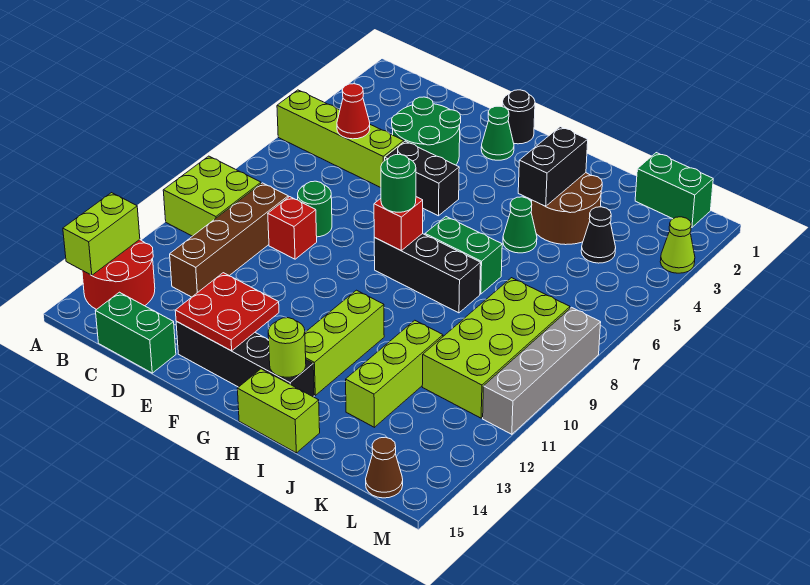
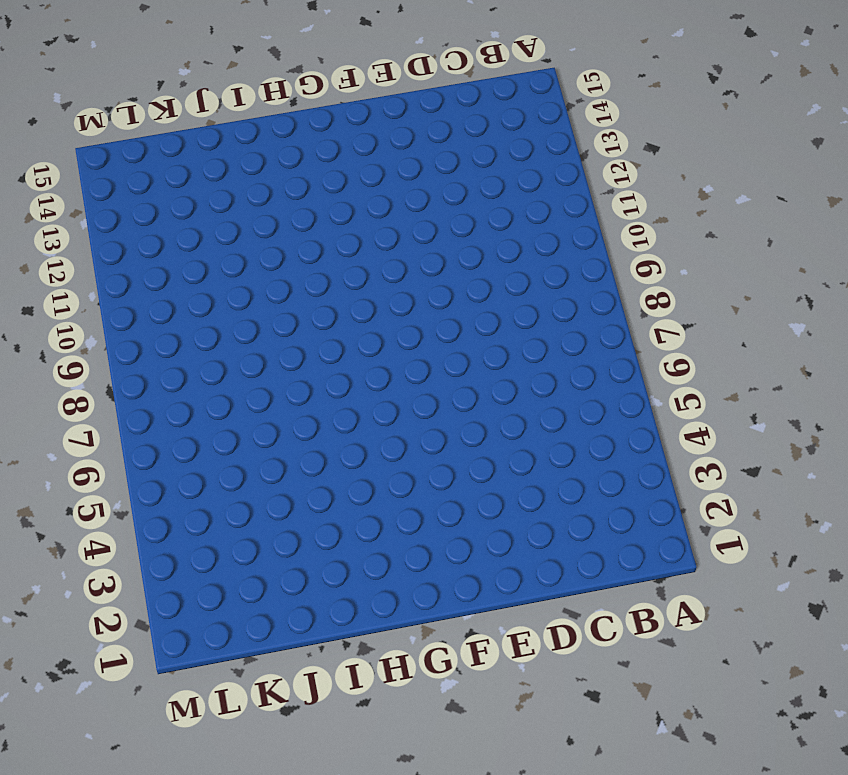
none -> lime 1x4 brick [277,90,404,188]
none -> lime 2x2 brick [163,156,261,236]
none -> red 2x2 round brick [82,240,155,310]
none -> brown 1x4 brick [170,183,288,297]

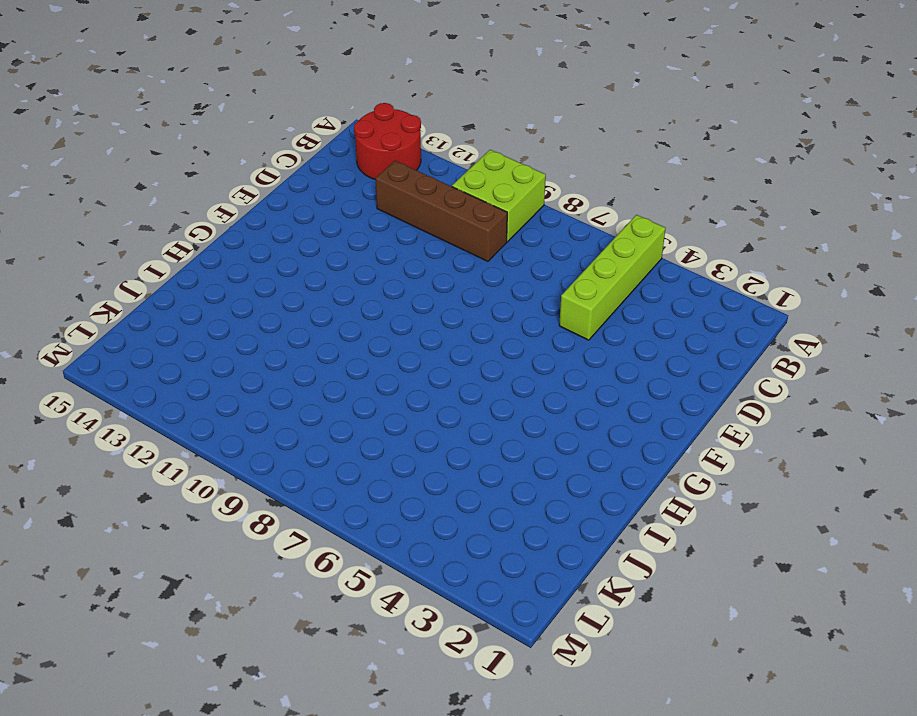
none -> green 1x2 brick [96,292,176,373]
none -> green 2x2 round brick [392,97,461,165]
none -> green 1x1 round brick [298,181,332,237]
none -> red 1x1 brick [268,197,317,259]

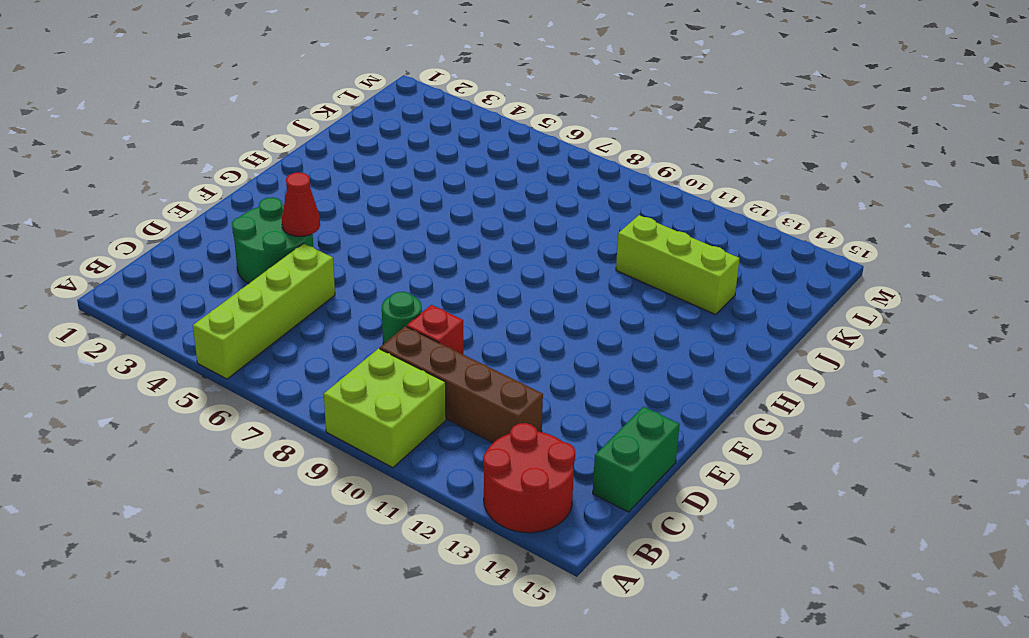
red 1x1 cone [282,172,320,237] -> red 1x1 cone moved to [337,84,370,139]
none -> black 1x2 brick [385,141,459,216]
none -> black 1x4 brick [176,321,314,397]
none -> black 1x1 round brick [502,90,535,144]
none -> green 1x1 cone [481,106,514,160]

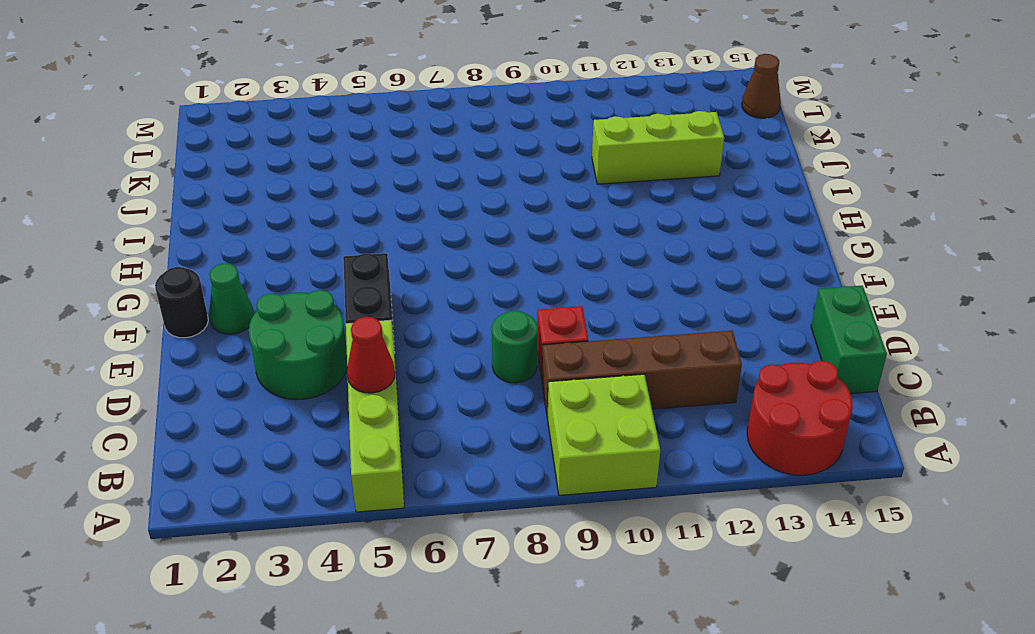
none -> black 1x4 brick [176,321,314,397]
none -> black 1x3 brick [374,234,481,313]
none -> green 1x2 brick [425,217,502,294]
none -> lime 1x3 brick [305,290,384,395]

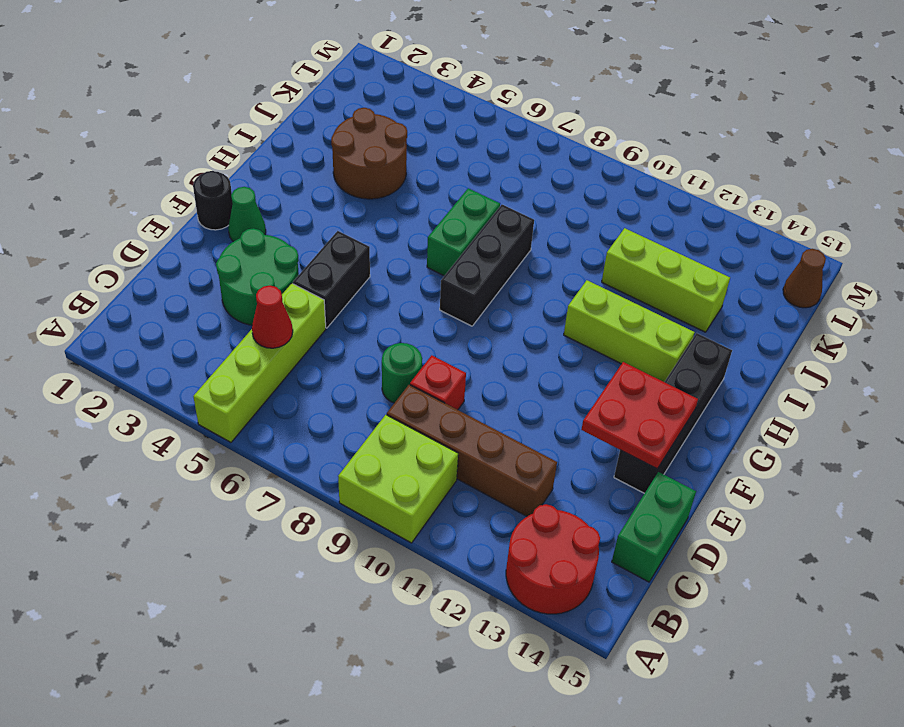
none -> lime 1x2 brick [237,369,320,453]
none -> green 1x1 cone [503,197,537,253]
none -> green 1x2 brick [635,153,713,228]
none -> black 1x1 cone [581,207,616,263]

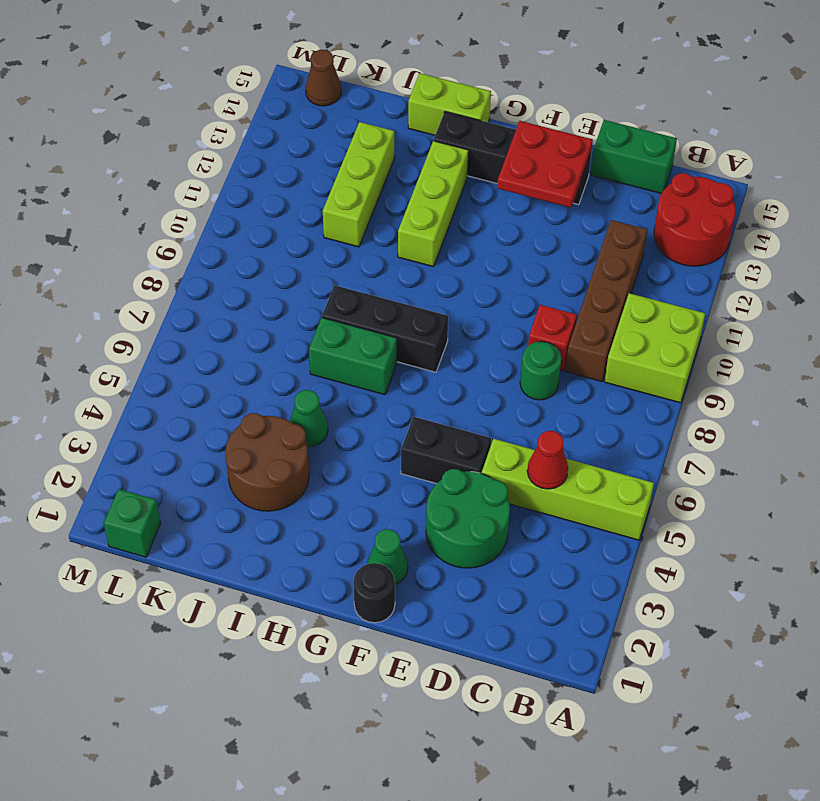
green 1x1 brick [104,489,161,557] -> green 1x2 brick [635,153,713,228]
none -> black 1x1 cone [581,207,616,263]
none -> lime 2x4 brick [422,278,570,418]
none -> lime 1x1 cone [660,217,695,273]
none -> grey 1x4 brick [483,307,601,434]

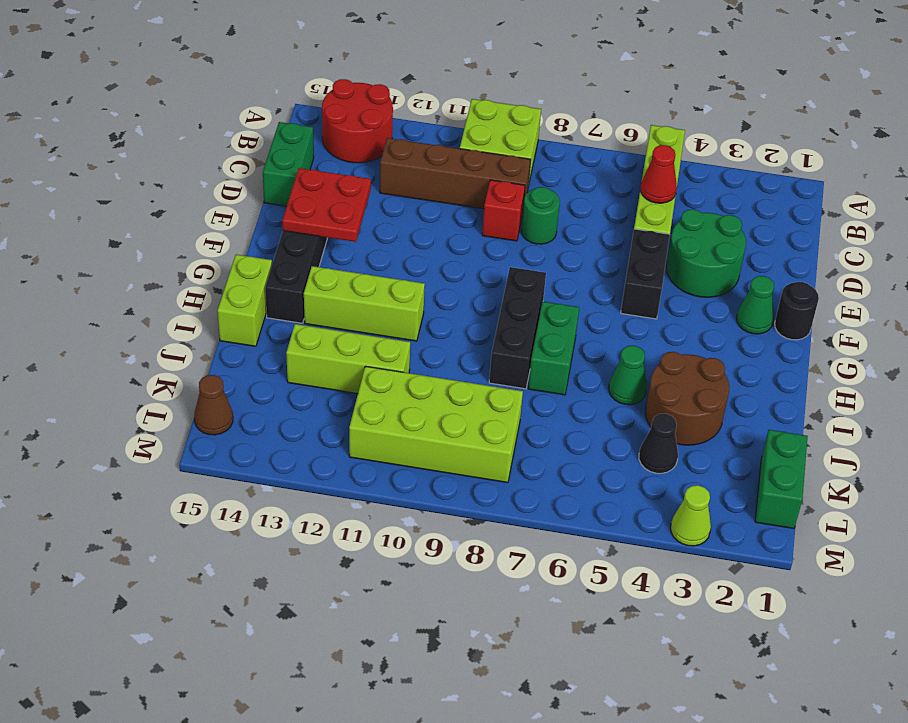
none -> grey 1x4 brick [483,307,601,434]
none -> lime 1x2 brick [63,193,140,275]
none -> red 1x1 brick [374,197,423,250]
none -> lime 1x1 round brick [268,318,306,377]

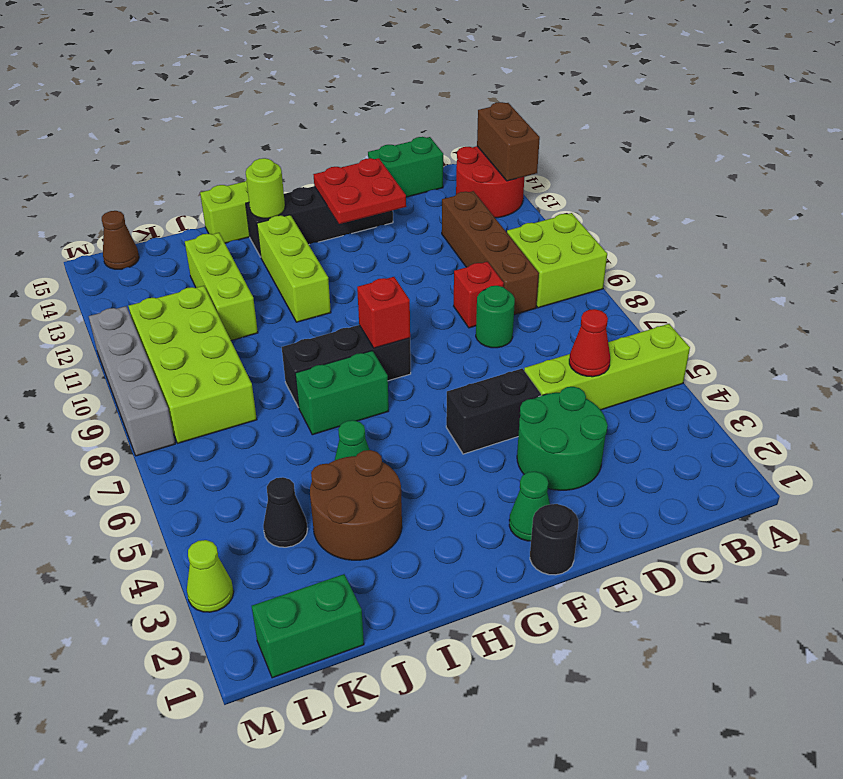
brown 1x2 brick [477,102,540,181] -> lime 1x2 brick [63,193,140,275]
none -> black 1x2 brick [518,127,588,206]
none -> green 1x1 round brick [381,154,416,212]

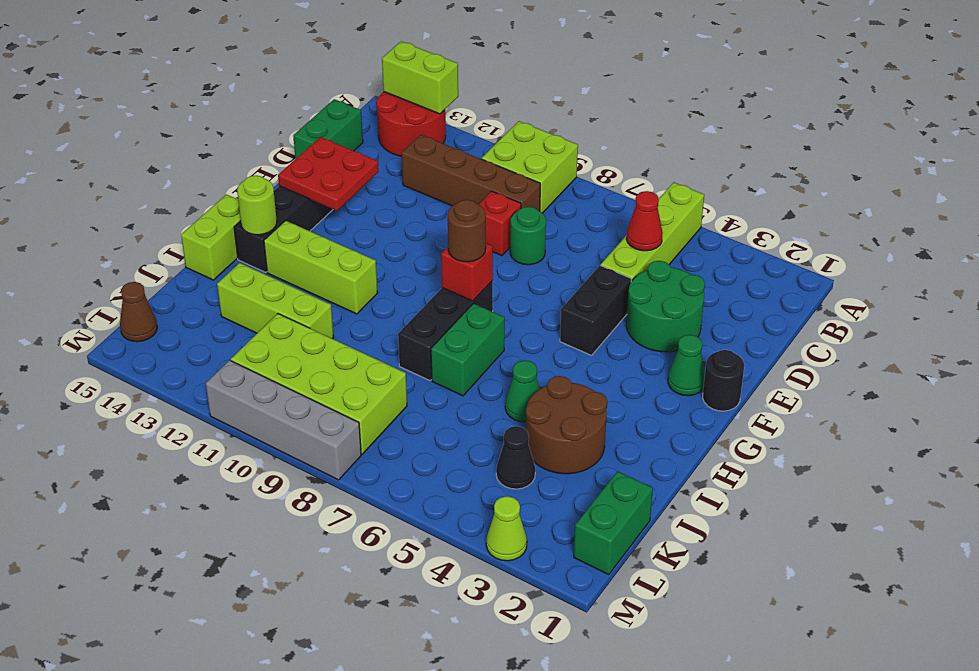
brown 1x1 round brick [448,200,486,262] -> green 1x1 round brick [381,154,416,212]
none -> black 1x2 brick [518,127,588,206]

